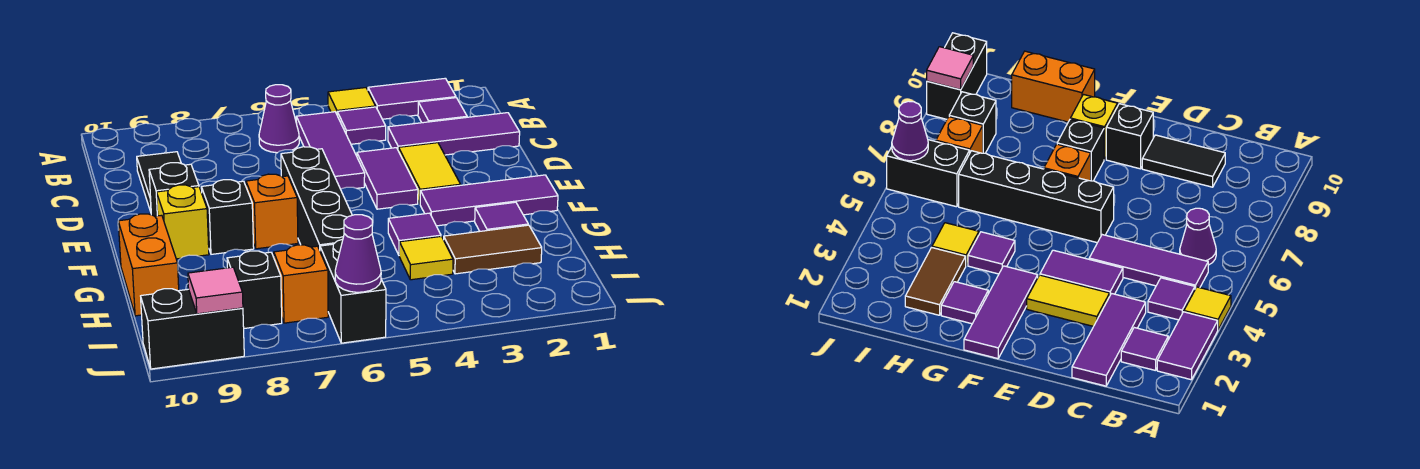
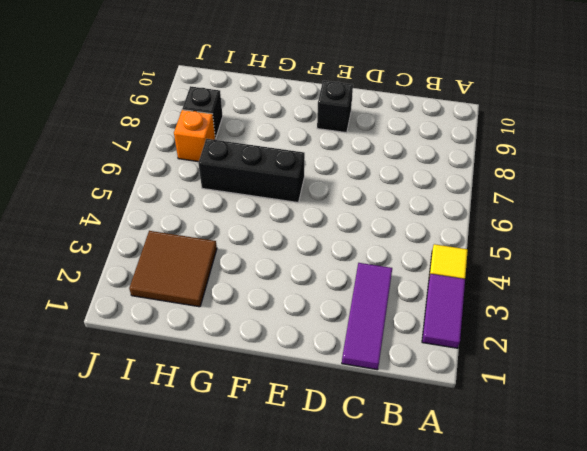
black 1x3 brick [198,139,305,202] -> black 1x4 brick [281,147,352,250]
brown 2x2 tile [129,231,217,307] -> brown 1x2 tile [444,225,542,274]
none -> purple 1x1 tile [418,98,467,123]
none -> purple 1x1 tile [337,107,386,144]
none -> purple 1x3 tile [296,112,365,189]

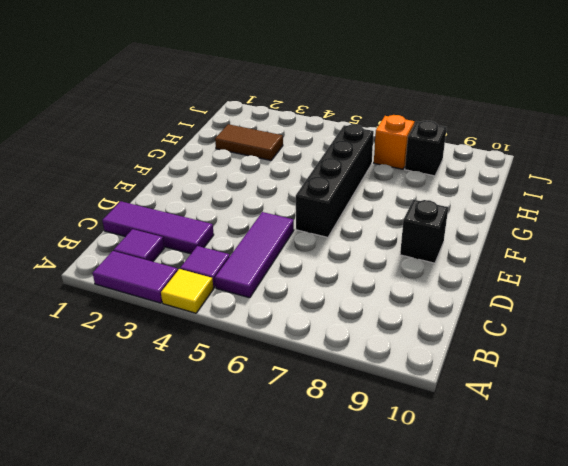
none -> purple 1x1 cone [259,85,299,153]
none -> black 1x2 tile [137,152,181,212]
none -> yellow 1x2 tile [399,143,461,203]

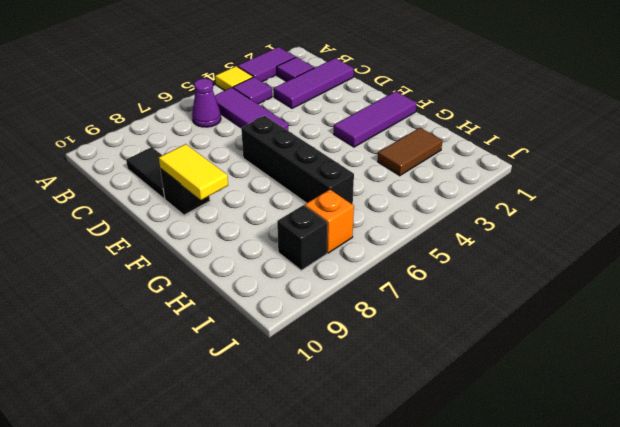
yellow 1x2 tile [159,144,228,200] -> yellow 1x2 tile moved to [399,143,461,203]
none -> purple 1x2 tile [357,148,418,209]
none -> orange 1x1 brick [246,174,298,249]
none -> black 1x1 brick [201,180,254,254]

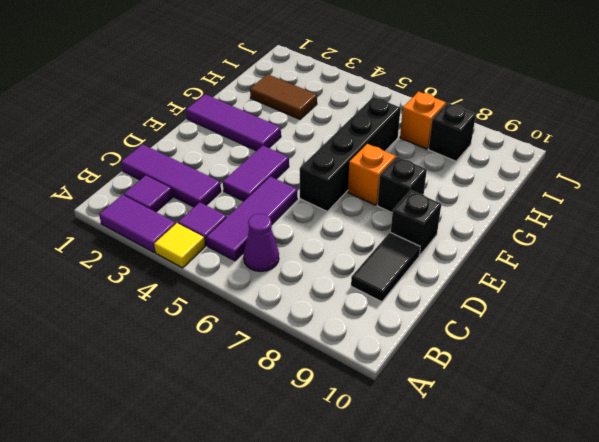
none -> yellow 1x2 tile [399,143,461,203]
none -> yellow 1x1 brick [157,185,209,259]
none -> purple 1x1 tile [475,202,528,231]

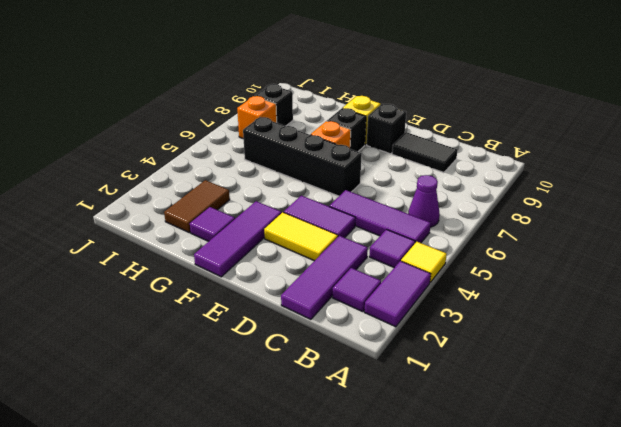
none -> purple 1x1 tile [388,213,441,255]
none -> orange 1x2 brick [118,214,179,316]
none -> yellow 1x1 tile [399,236,453,280]

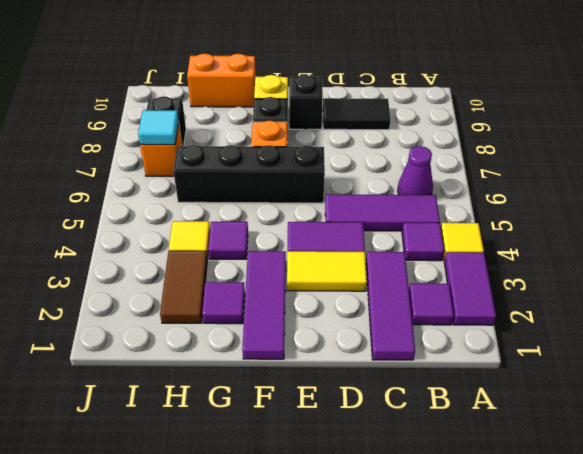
cyan 1x1 tile [138,110,179,145] -> none
none -> black 1x2 brick [320,239,386,343]
none -> black 1x2 brick [141,289,244,369]
none -> purple 1x1 cone [335,215,381,292]

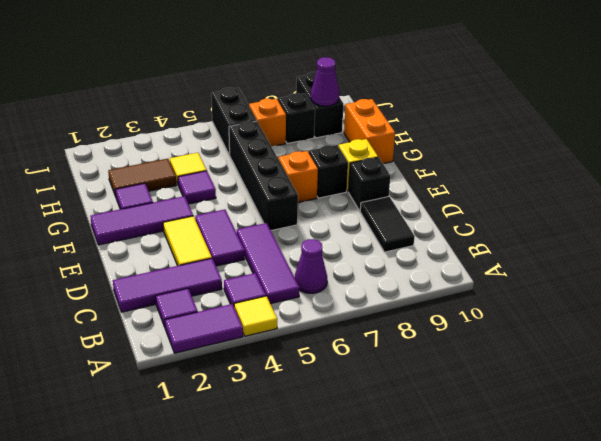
black 1x2 brick [296,72,344,138] -> black 1x2 brick turned to [141,289,244,369]
purple 1x1 cone [311,57,340,106] -> purple 1x1 cone moved to [335,215,381,292]
none -> pink 1x1 tile [188,267,243,314]

